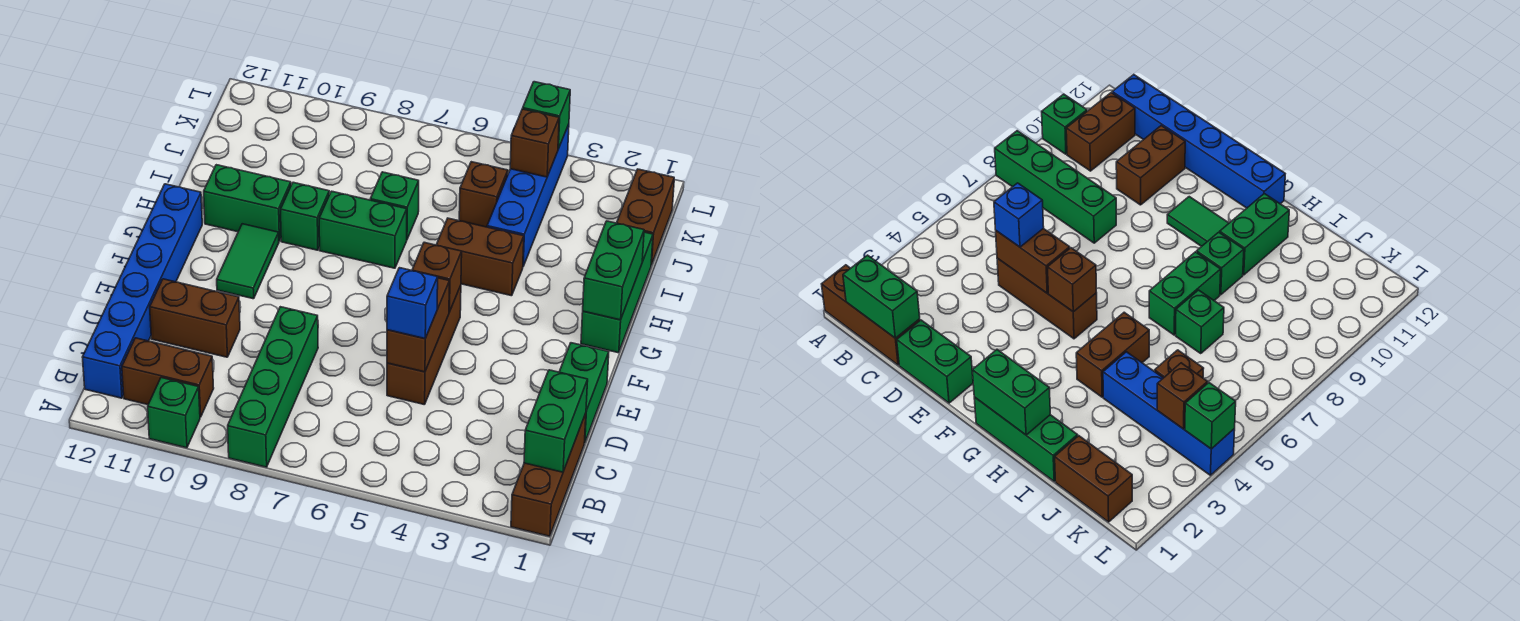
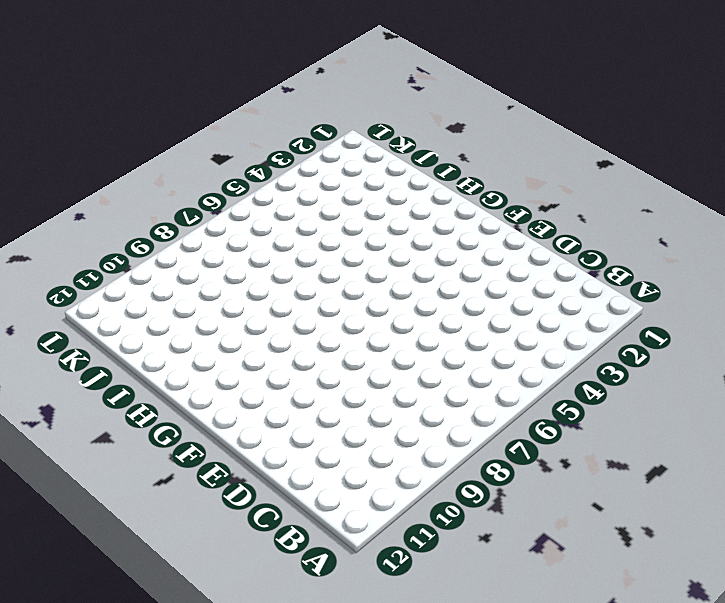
none -> brown 1x3 brick [511,413,586,536]
none -> green 1x4 brick [228,307,318,467]
none -> green 1x1 brick [148,378,200,448]

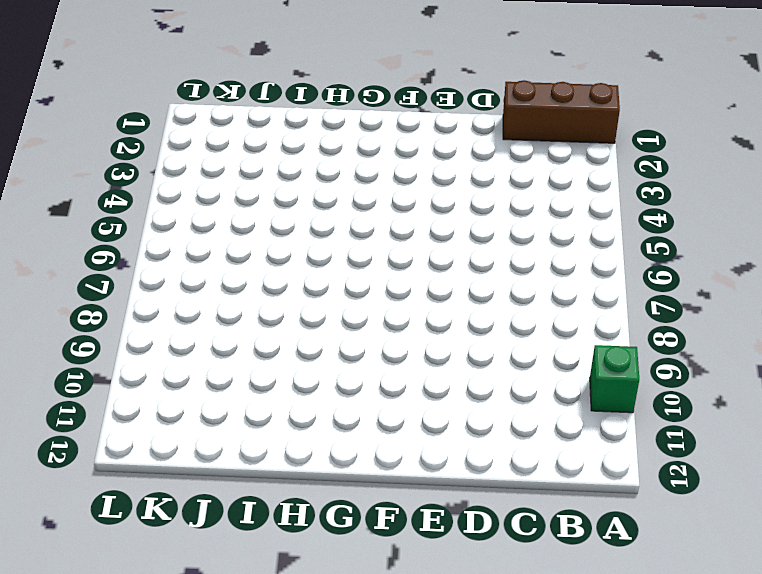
none -> green 1x4 brick [228,307,318,467]
none -> brown 1x2 brick [122,338,214,417]
none -> blue 1x6 brick [82,184,202,398]

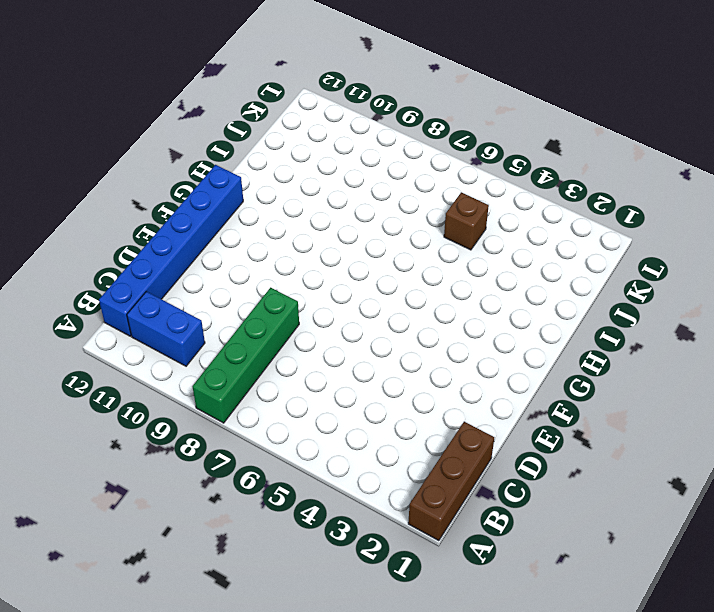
blue 1x2 brick [127,291,205,366] -> brown 1x2 brick [122,338,214,417]
none -> green 1x1 brick [148,378,200,448]
none -> green 1x2 brick [559,343,609,443]
none -> brown 1x3 brick [387,285,461,405]

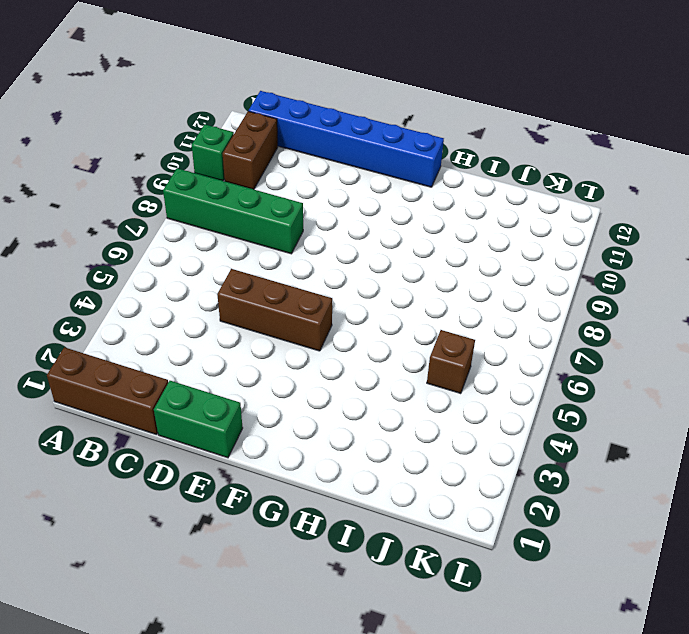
none -> brown 1x2 brick [150,279,240,357]
none -> green 1x2 tile [217,224,279,299]
none -> green 1x3 brick [581,232,653,353]

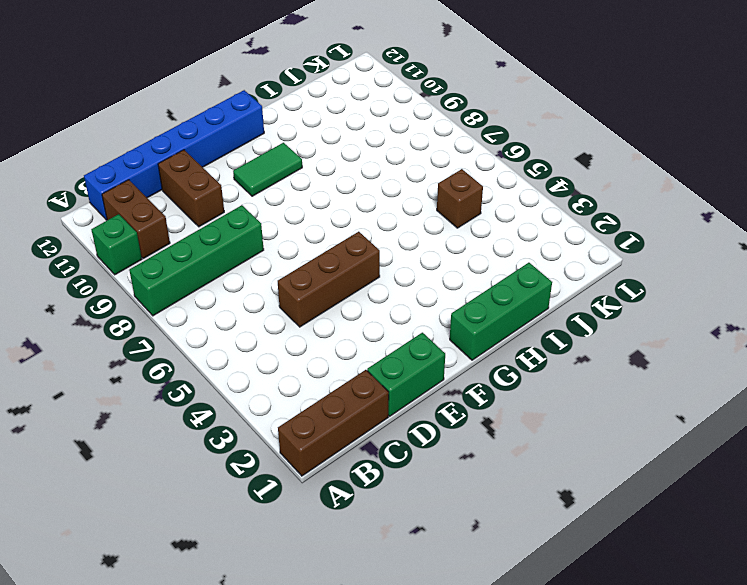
none -> brown 1x2 brick [436,218,524,296]
none -> green 1x2 brick [319,191,407,268]
none -> green 1x1 brick [281,182,329,250]

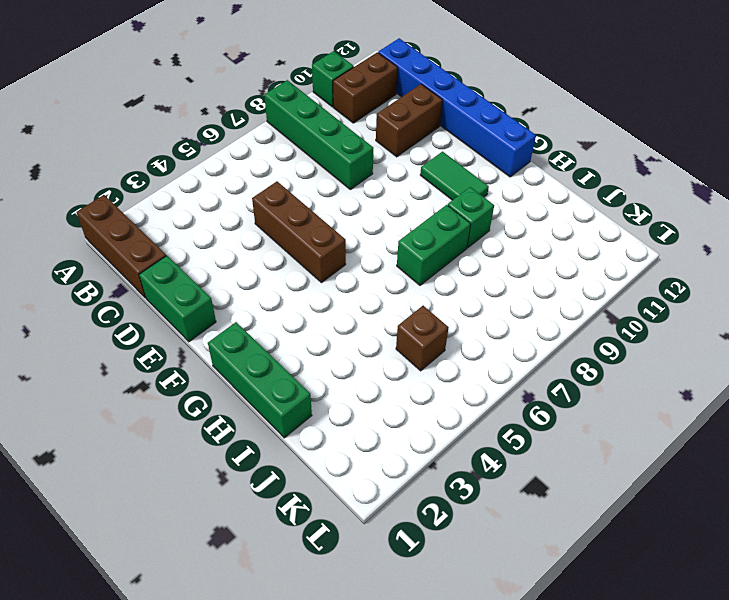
none -> brown 1x2 brick [436,218,524,296]
none -> green 1x2 brick [204,165,291,241]
none -> blue 1x4 brick [487,124,569,266]

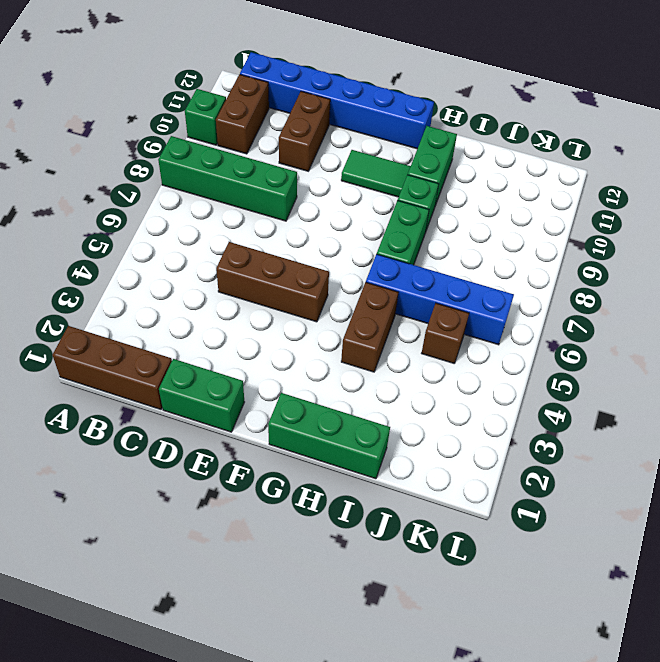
blue 1x4 brick [366,254,514,345] -> blue 1x4 brick moved to [487,124,569,266]
none -> green 1x1 brick [370,172,419,239]
none -> brown 1x2 brick [617,169,674,265]
none -> green 1x2 brick [524,370,588,472]

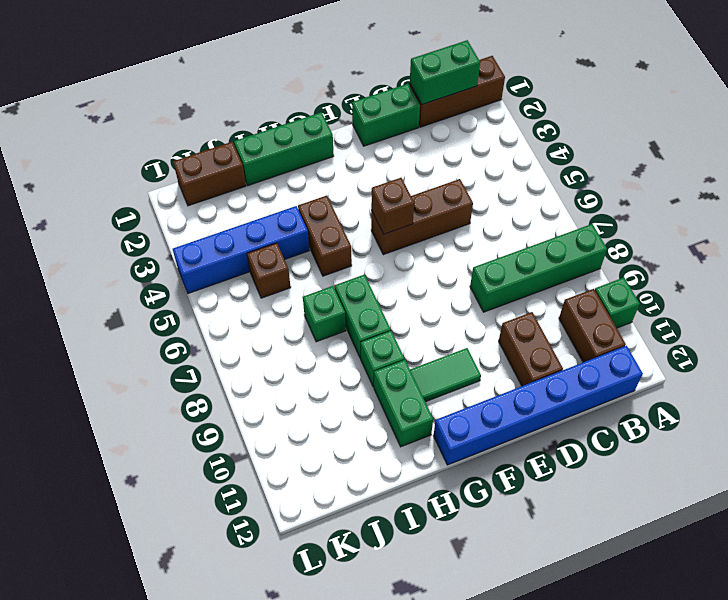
none -> brown 1x2 brick [387,278,449,372]
none -> green 1x2 brick [583,221,644,320]
none -> brown 1x1 brick [510,109,559,177]

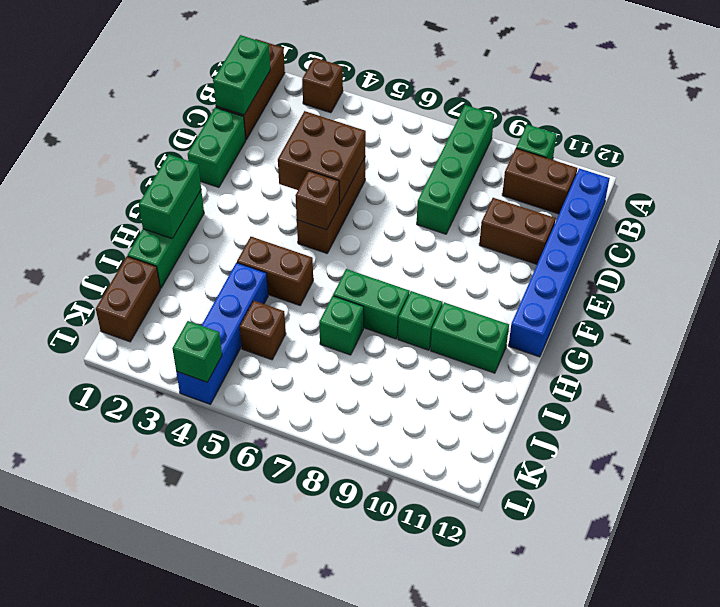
brown 1x1 brick [302,58,343,113] -> brown 1x1 brick moved to [510,109,559,177]
brown 2x2 brick [278,111,366,204] -> brown 1x2 brick [387,278,449,372]
none -> green 1x2 tile [217,224,279,299]
none -> blue 1x1 brick [387,268,438,339]

